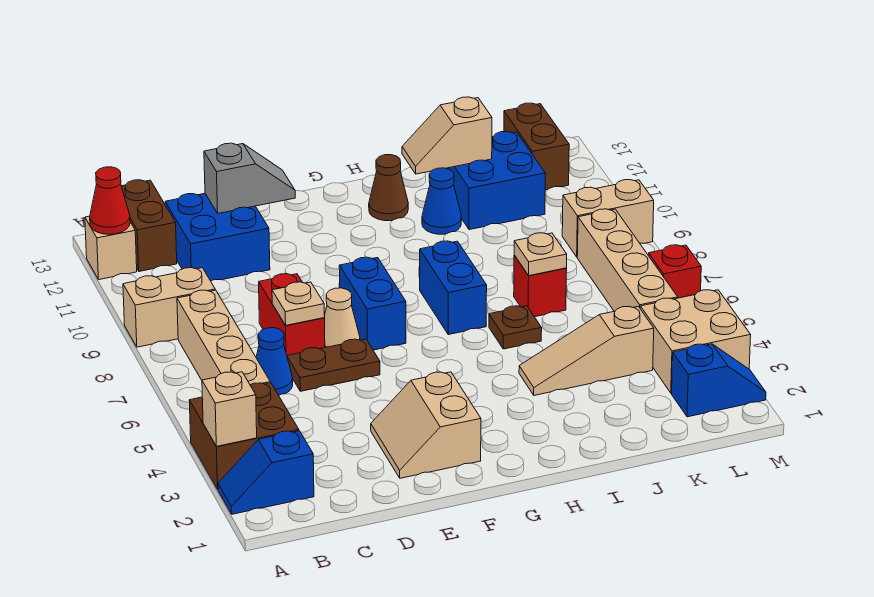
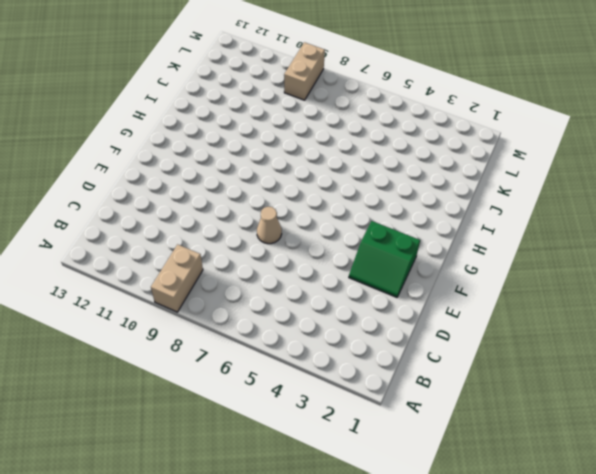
green 2x2 slope [349,221,420,297] -> tan 2x2 slope [371,372,481,478]
none -> blue 1x2 slope [218,431,314,514]
none -> brown 2x2 brick [189,383,299,489]
none -> tan 1x1 brick [85,216,137,280]
none -> tan 1x4 brick [177,290,270,385]

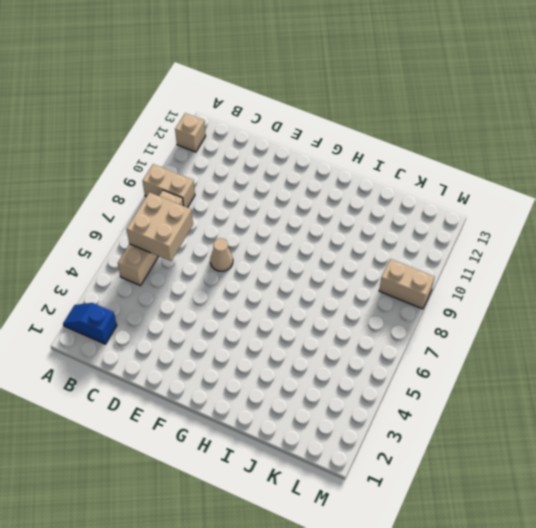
tan 2x2 brick [127,192,193,261] -> tan 2x2 brick moved to [640,290,751,393]
none -> brown 2x2 brick [189,383,299,489]
none -> brown 1x2 brick [122,180,177,271]
none -> blue 1x1 cone [256,328,293,395]
none -> blue 2x2 brick [165,194,270,281]

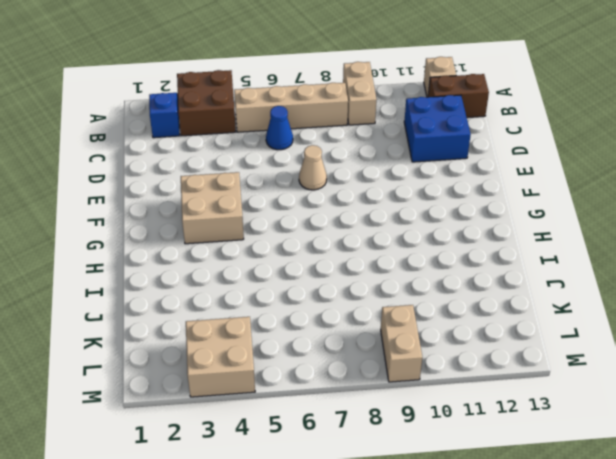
tan 2x2 brick [181,172,244,244] -> tan 2x2 slope [371,372,481,478]
none -> brown 1x2 plate [287,339,380,391]
none -> red 1x2 brick [259,274,325,355]
none -> blue 1x2 brick [339,257,406,350]
none -> blue 1x2 brick [420,241,487,335]

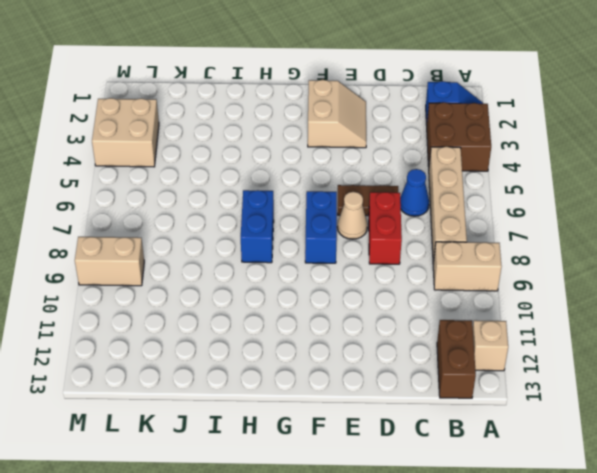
none -> blue 2x2 brick [165,194,270,281]
none -> brown 1x1 cone [369,155,408,221]
none -> tan 1x3 slope [519,306,654,395]
none -> brown 1x1 plate [489,306,542,349]

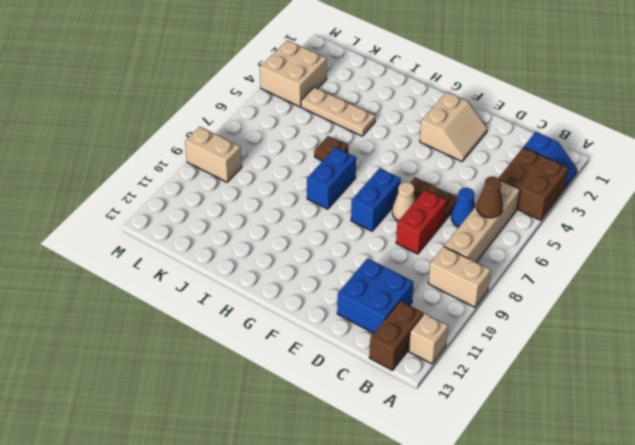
brown 1x1 cone [477,177,503,218] -> brown 1x1 cone moved to [369,155,408,221]
tan 1x3 plate [301,87,375,136] -> tan 1x3 slope [519,306,654,395]
none -> blue 1x1 cone [422,168,461,234]
none -> red 1x1 brick [514,255,567,317]
none -> blue 2x2 brick [446,132,545,230]
none -> blue 1x2 slope [672,344,766,417]

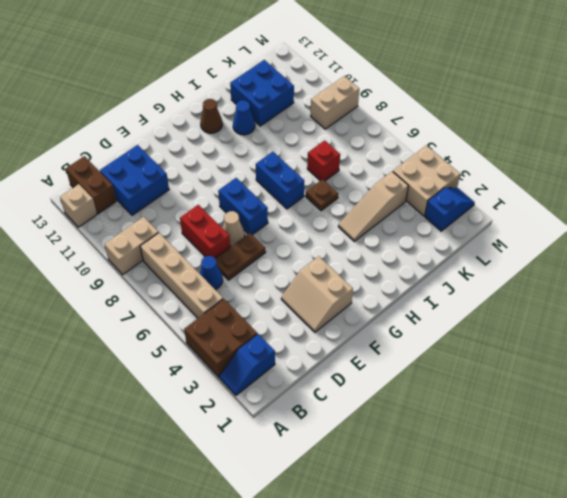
none -> tan 1x4 brick [577,209,678,311]
none -> brown 1x2 brick [504,103,569,190]
none -> red 1x1 brick [648,245,701,298]
none -> tan 1x1 brick [202,372,257,446]

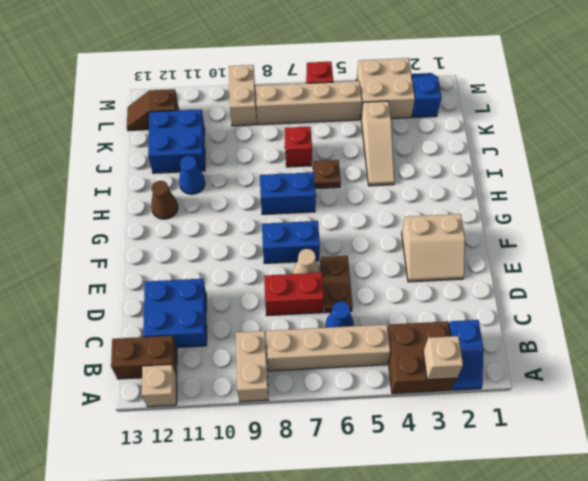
brown 1x2 slope [127,89,179,131] -> brown 1x2 brick [504,103,569,190]
none -> red 1x1 cone [90,167,130,234]
none -> tan 1x1 plate [272,282,325,325]
none -> grey 1x2 slope [204,143,295,213]
none -> tan 1x2 slope [402,97,492,174]

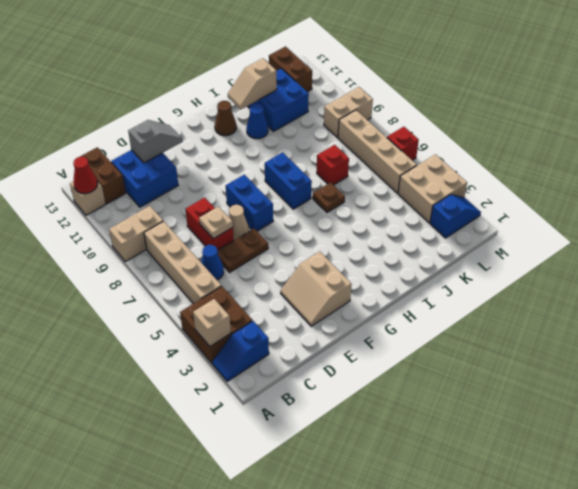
none -> tan 1x3 slope [519,306,654,395]
none -> tan 1x1 plate [514,233,567,276]

